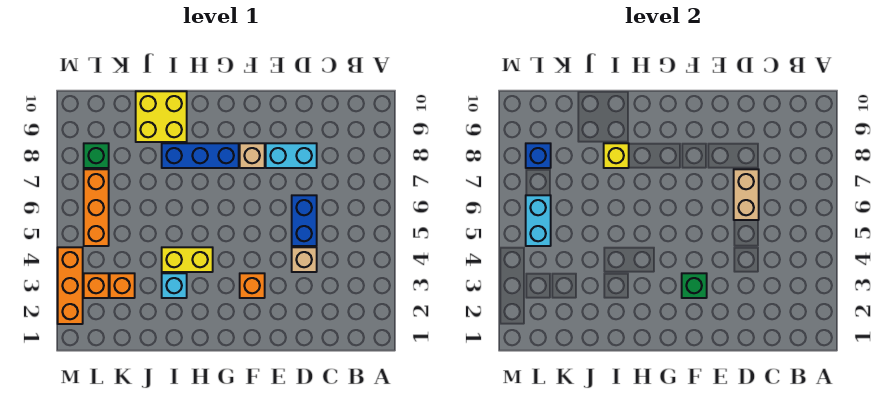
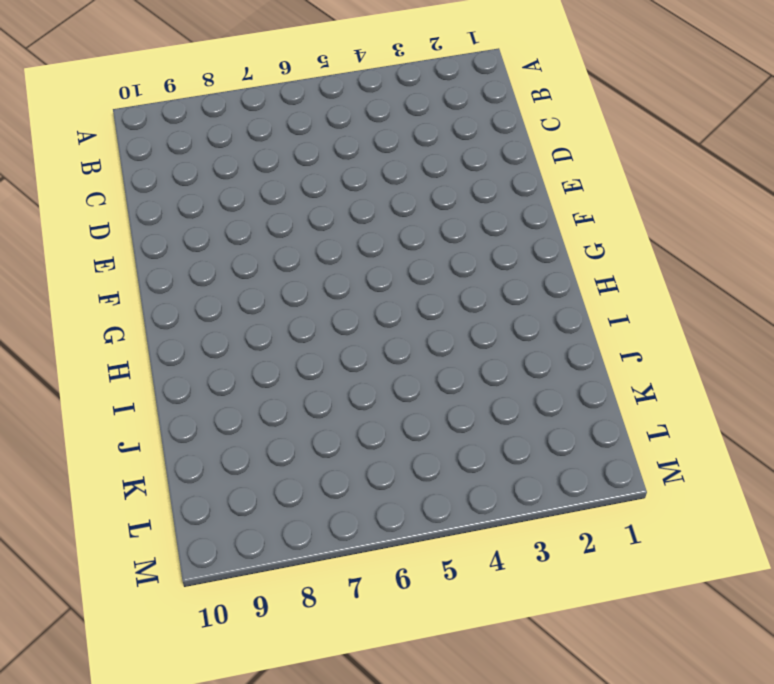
none -> tan 1x1 brick [292,247,317,272]
none -> blue 1x2 brick [292,195,317,246]
none -> cyan 1x2 brick [266,143,317,168]

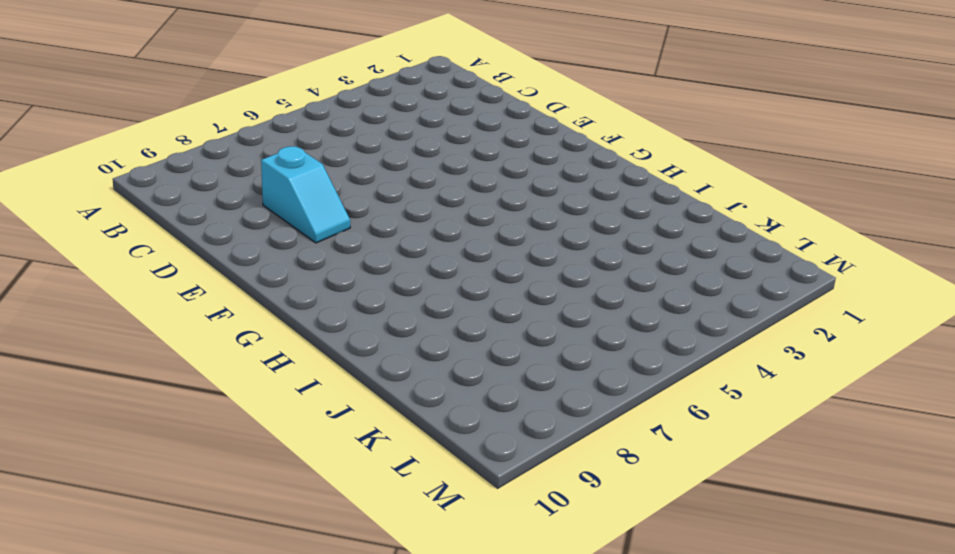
cyan 1x2 slope [261,146,350,243] -> cyan 1x2 brick [266,143,317,168]
none -> tan 1x1 brick [292,247,317,272]
none -> blue 1x2 brick [292,195,317,246]
none -> orange 1x1 brick [240,273,265,298]

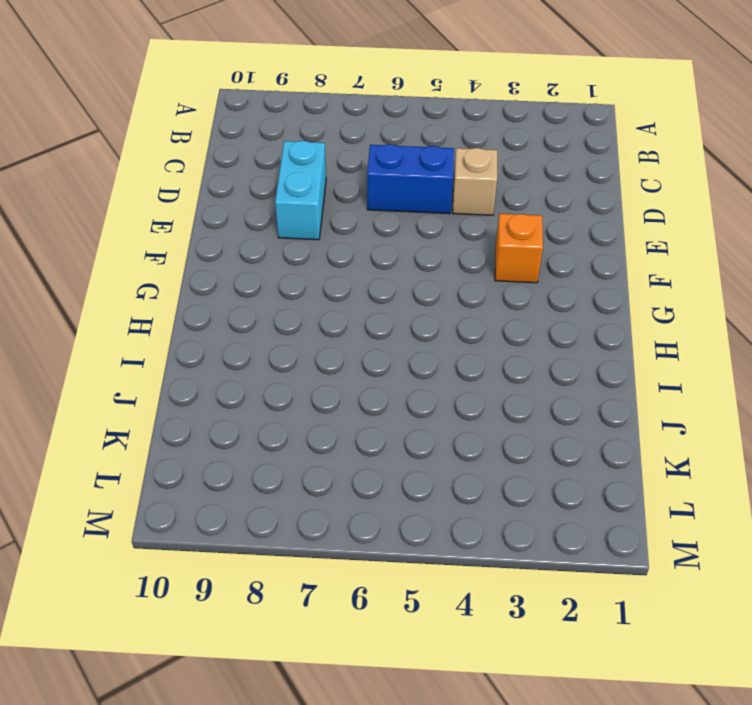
none -> tan 1x1 brick [240,143,265,168]
none -> blue 1x3 brick [162,143,239,168]
none -> yellow 1x2 brick [162,247,213,272]

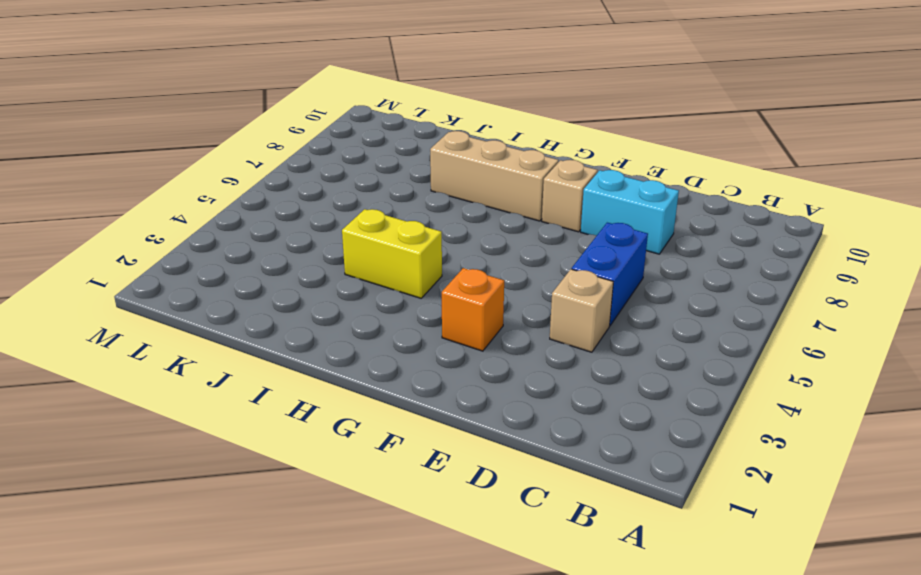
tan 1x3 brick [430,131,558,221] -> blue 1x3 brick [162,143,239,168]
none -> cyan 1x1 brick [162,273,187,298]
none -> yellow 2x2 brick [136,91,187,142]
none -> orange 1x1 brick [110,273,135,298]

